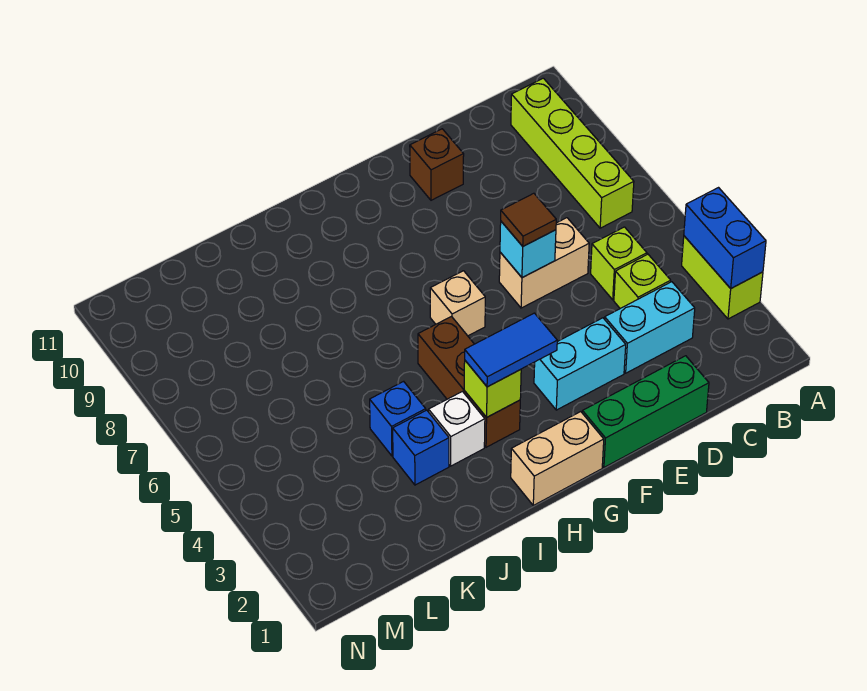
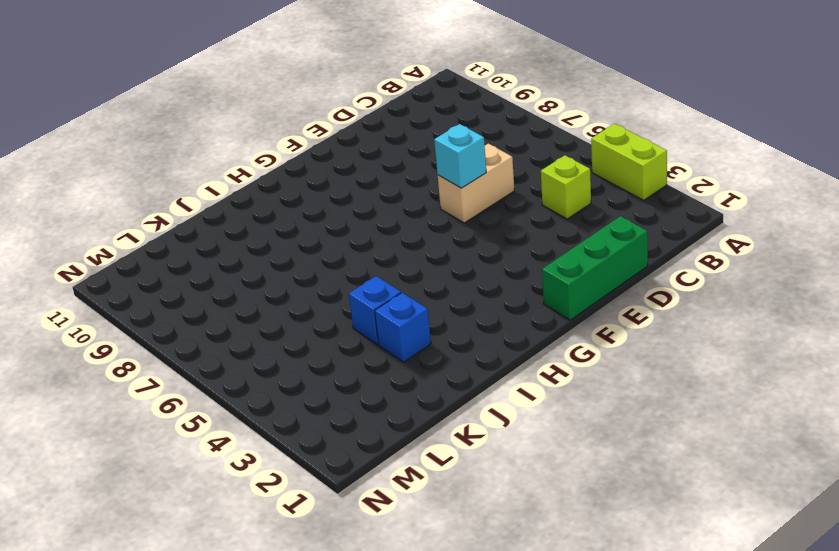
none -> lime 1x4 brick [511,78,634,228]
none -> cyan 1x2 brick [605,282,695,373]
none -> lime 1x1 brick [591,227,647,300]

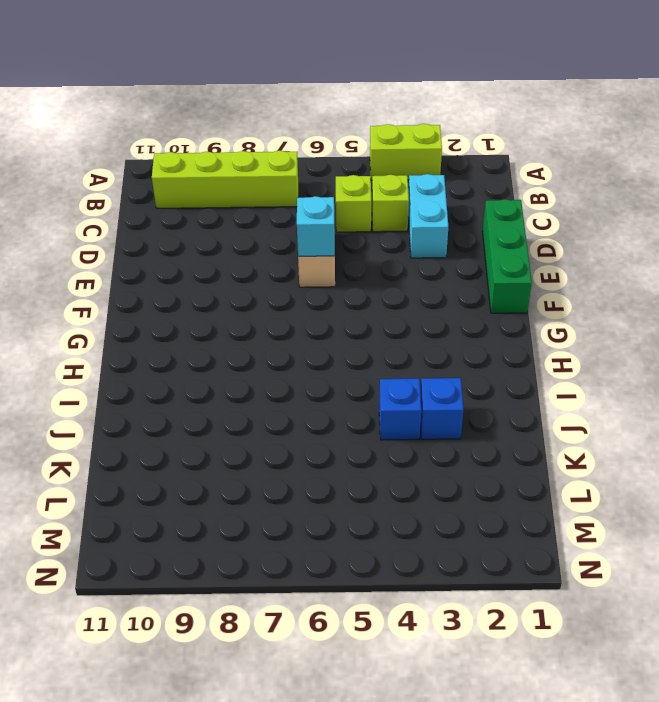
none -> cyan 1x2 brick [534,318,626,410]
none -> brown 1x1 brick [410,129,464,200]
none -> tan 1x2 brick [511,412,604,505]

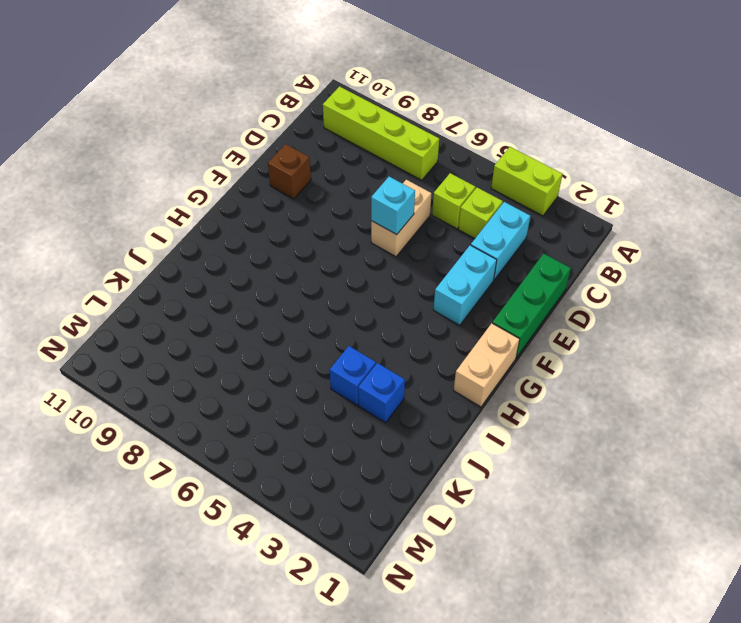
none -> tan 1x1 brick [430,271,485,336]
none -> brown 1x3 brick [418,317,520,447]
none -> white 1x1 brick [429,392,485,466]

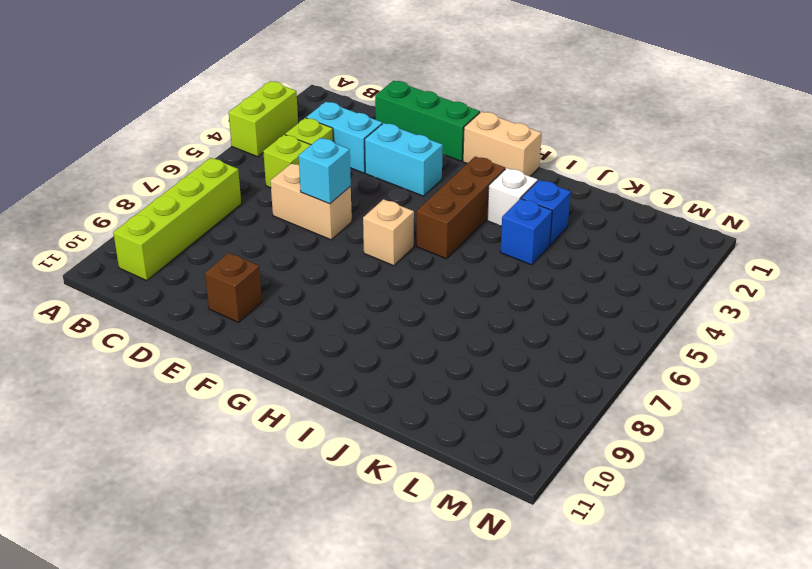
none -> blue 1x2 brick [684,188,766,288]
none -> lime 1x1 brick [464,361,521,417]
none -> brown 1x1 tile [501,193,556,246]

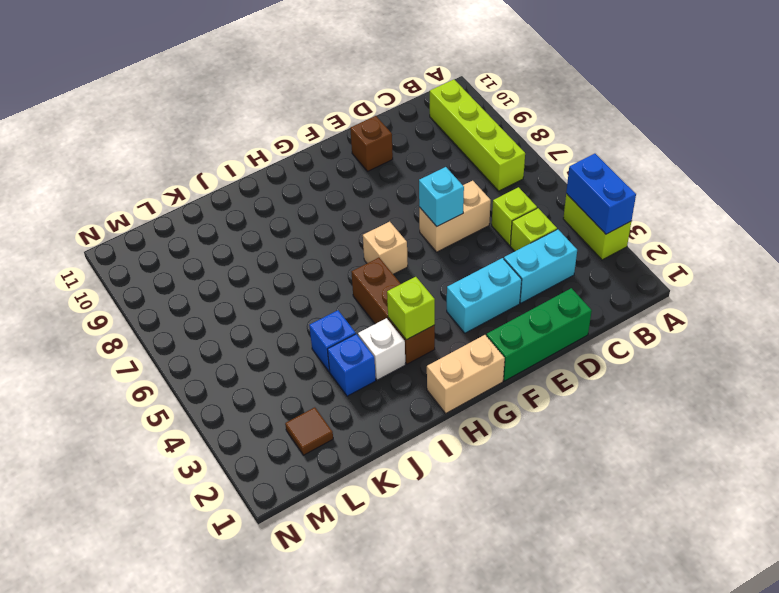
brown 1x1 tile [285,407,333,455] -> brown 1x1 tile moved to [501,193,556,246]
none -> blue 1x2 tile [465,313,557,387]

